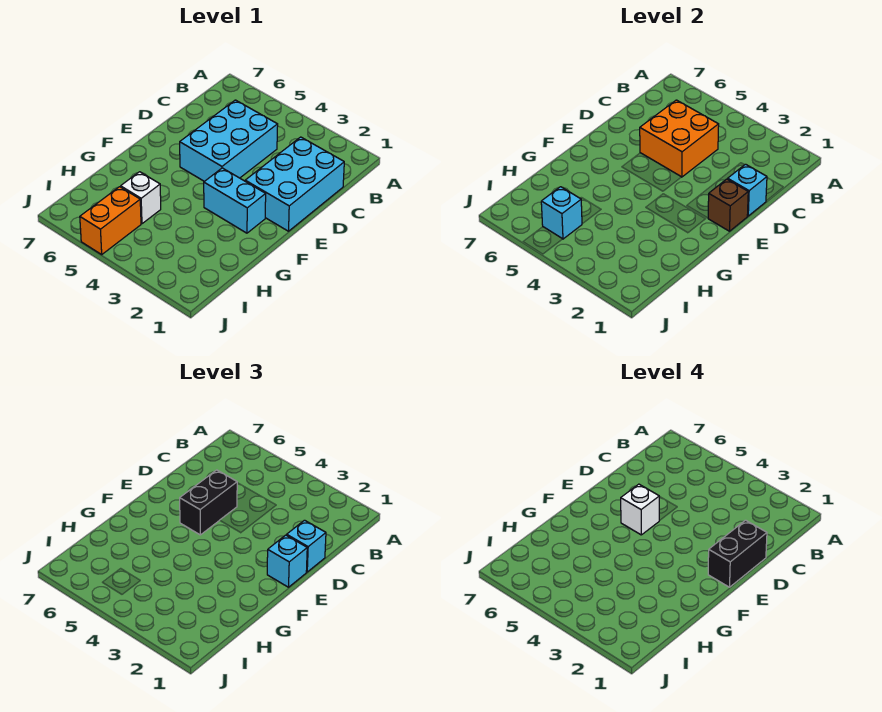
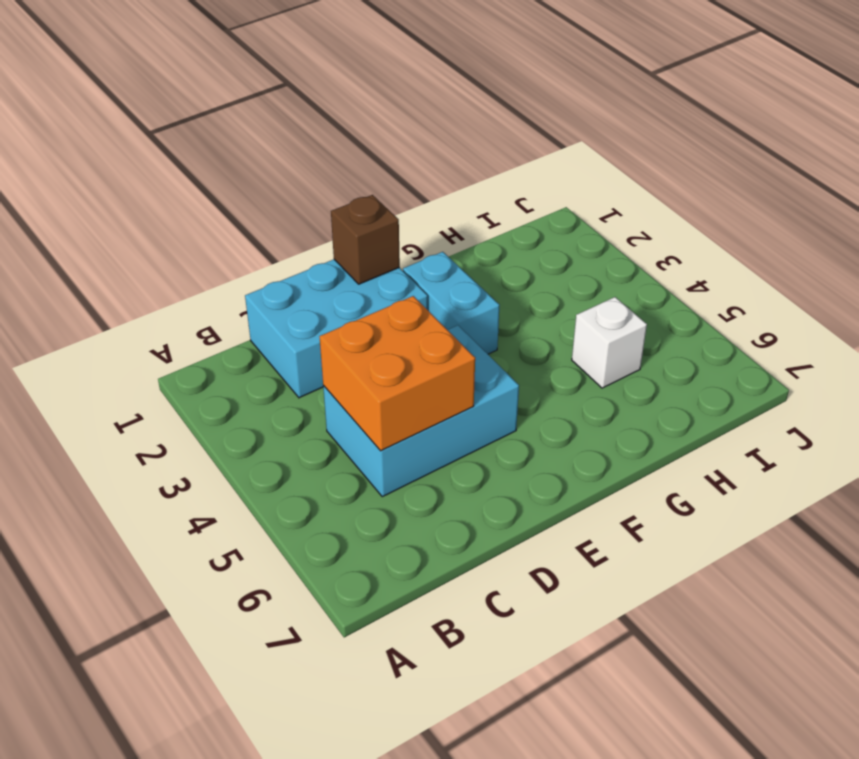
none -> orange 1x2 brick [80,187,141,254]
none -> cyan 1x1 brick [728,164,767,216]
none -> cyan 1x1 brick [541,187,582,239]

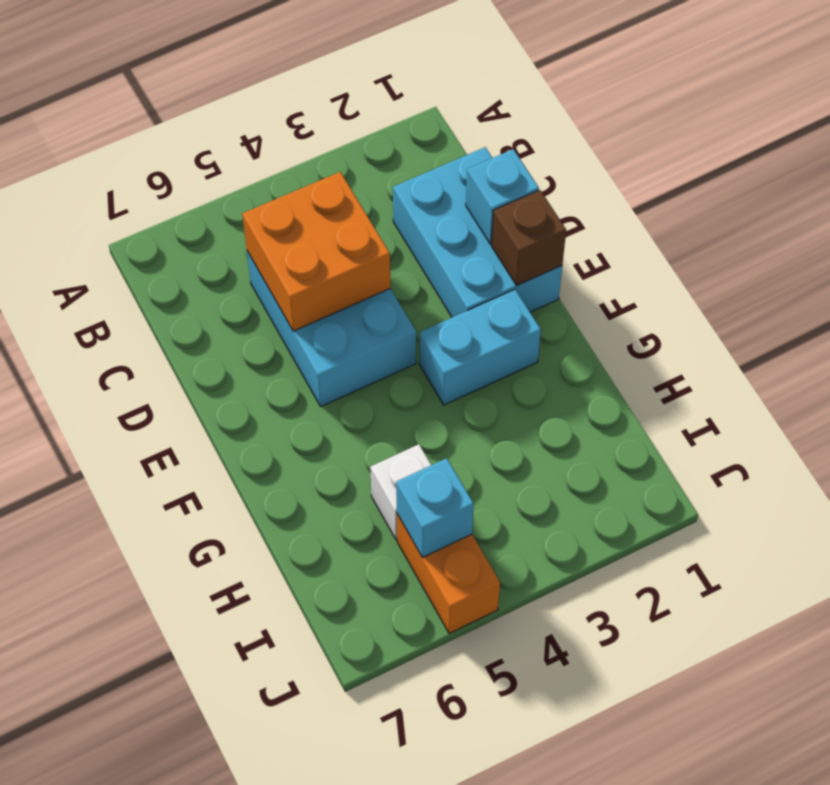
none -> cyan 1x1 brick [287,520,326,572]
none -> black 1x2 brick [180,470,237,535]
none -> cyan 1x1 brick [267,535,307,587]

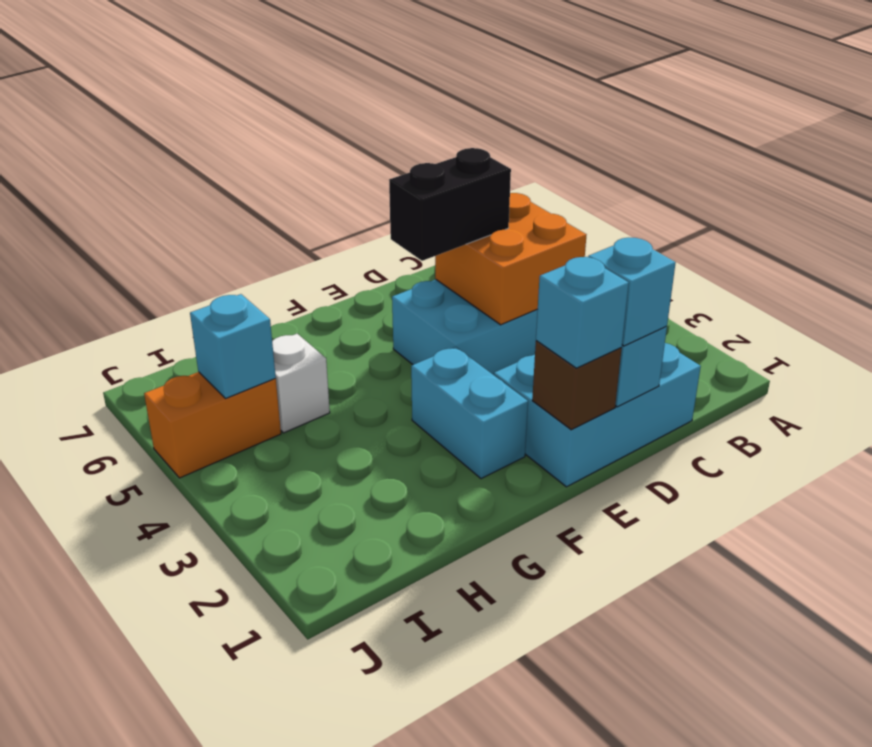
none -> black 1x2 brick [708,520,767,587]
none -> white 1x1 brick [621,484,659,535]

